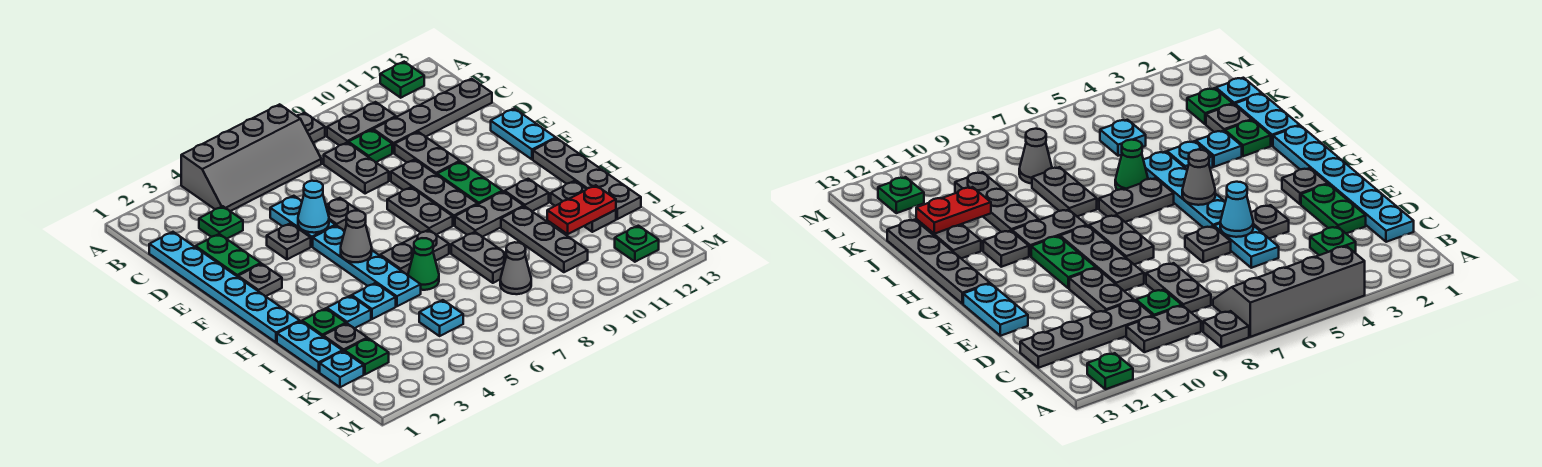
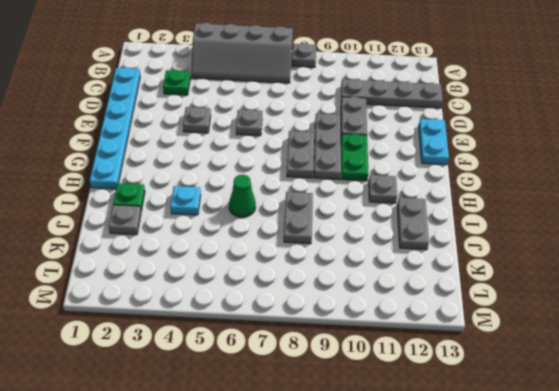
none -> green 1x1 plate [380,62,424,98]
none -> grey 1x2 plate [327,102,396,145]
none -> grey 1x2 plate [324,142,389,194]
none -> green 1x1 plate [348,130,392,162]

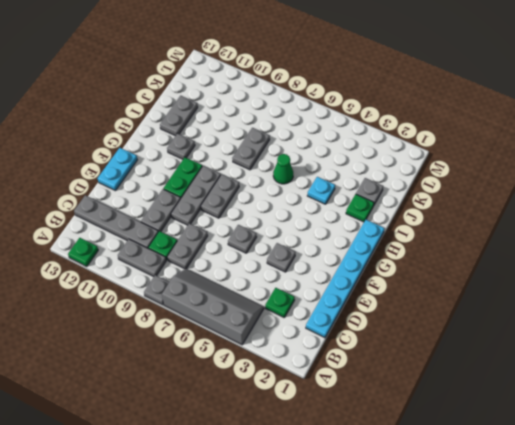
none -> green 1x2 plate [196,234,261,277]
none -> cyan 1x2 plate [270,196,335,247]
none -> grey 1x1 plate [238,264,282,296]
none -> cyan 1x4 plate [313,225,421,306]

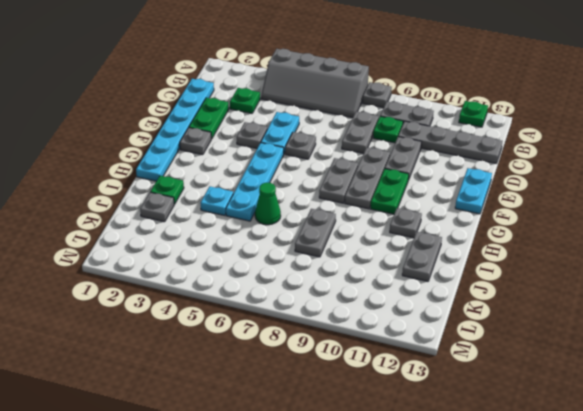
none -> grey 1x4 plate [533,138,641,219]
none -> grey 1x2 plate [380,230,449,275]
none -> grey 1x2 plate [455,191,524,237]
none -> cyan 1x2 plate [277,321,342,372]

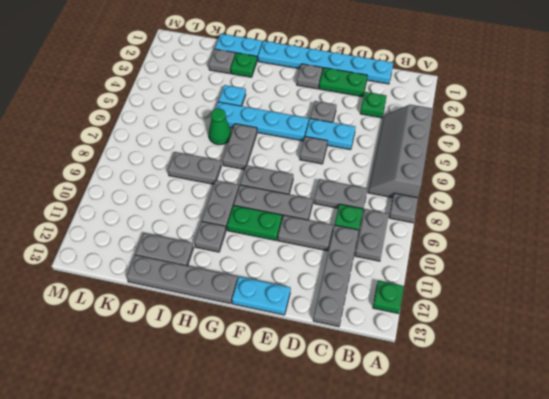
none -> cyan 1x1 plate [327,296,371,328]
none -> grey 1x3 plate [501,206,588,272]
none -> cyan 1x1 plate [320,351,364,387]
none -> green 1x1 plate [345,338,389,374]

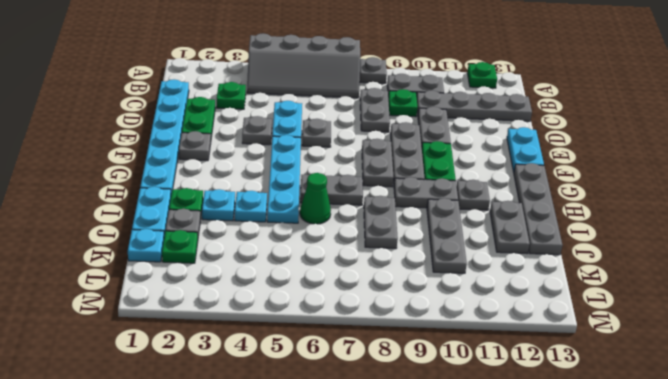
none -> cyan 1x1 plate [419,300,463,336]
none -> grey 1x1 cone [500,242,531,294]
none -> green 1x1 plate [615,226,659,262]
none -> cyan 1x1 cone [298,181,329,233]

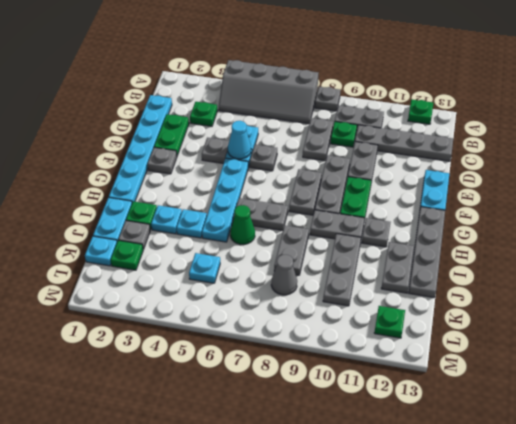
none -> grey 1x1 cone [341,211,372,262]
none -> red 1x2 plate [547,185,616,234]

